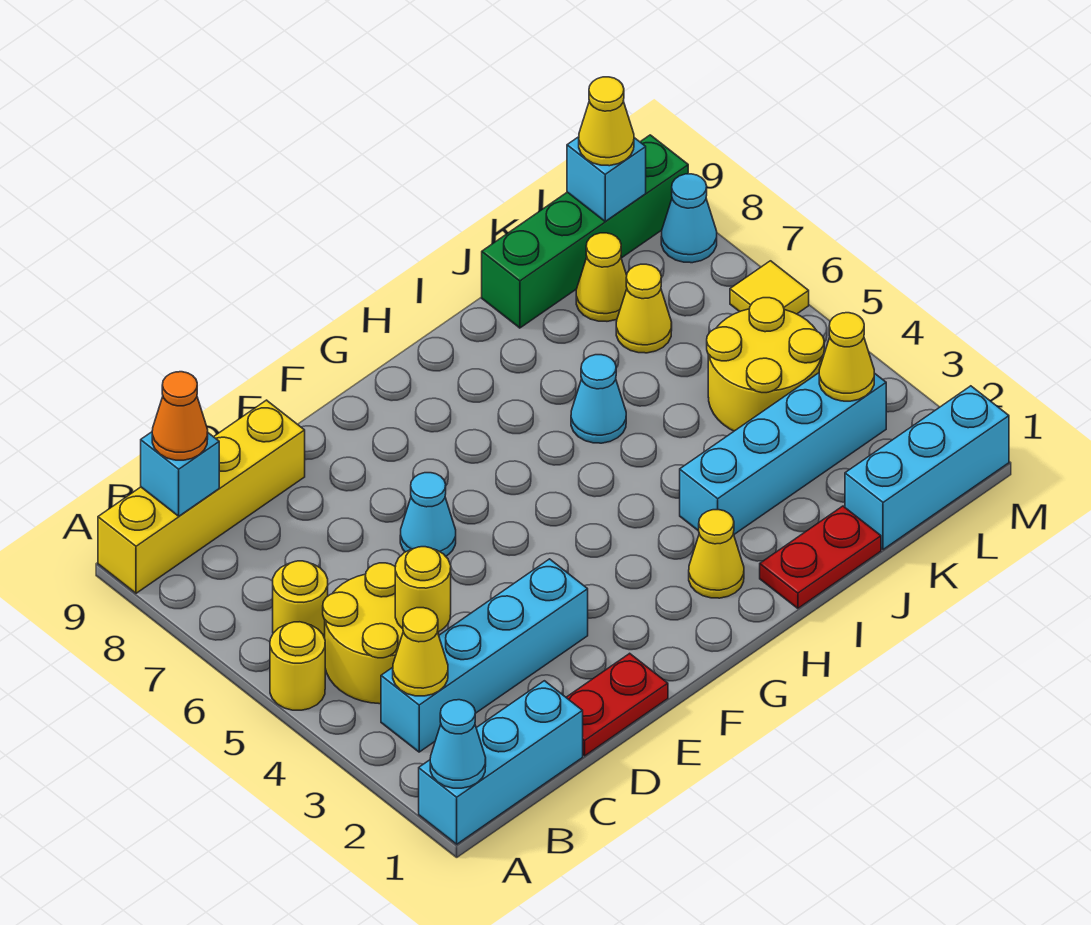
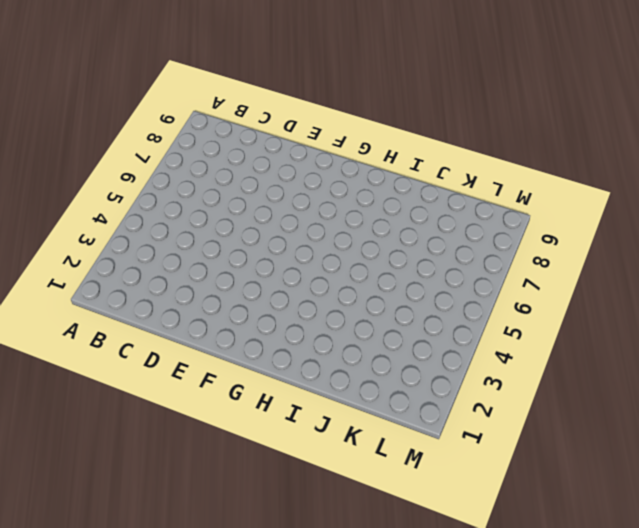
none -> cyan 1x3 brick [419,681,583,844]
none -> yellow 1x1 round brick [270,622,325,710]
none -> yellow 1x4 brick [98,400,305,593]

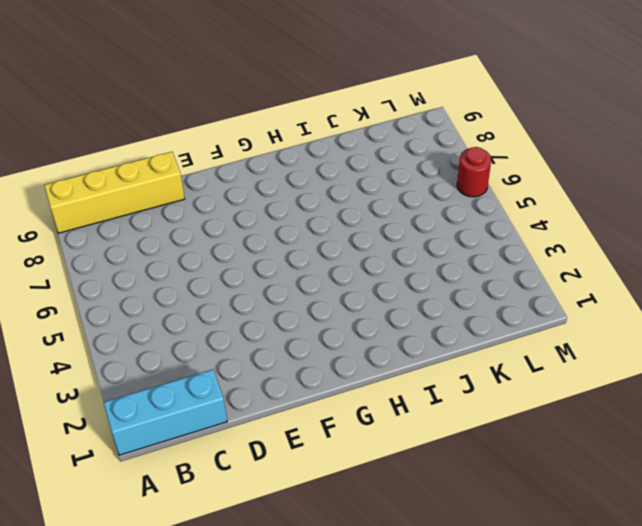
red 1x1 round brick [457,147,491,197] -> yellow 1x1 tile [730,261,809,314]
none -> yellow 1x1 round brick [270,622,325,710]
none -> cyan 1x4 brick [381,559,588,752]
none -> yellow 2x2 round brick [323,563,439,704]

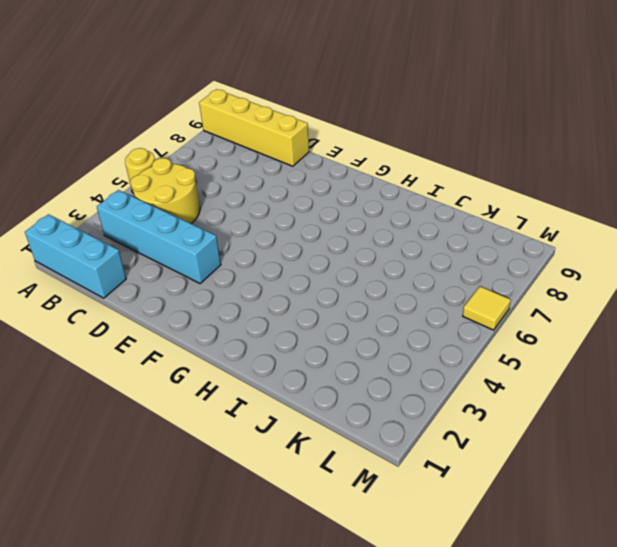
none -> yellow 1x1 round brick [273,561,328,638]
none -> red 1x2 plate [566,653,668,756]
none -> cyan 1x1 cone [400,473,456,556]

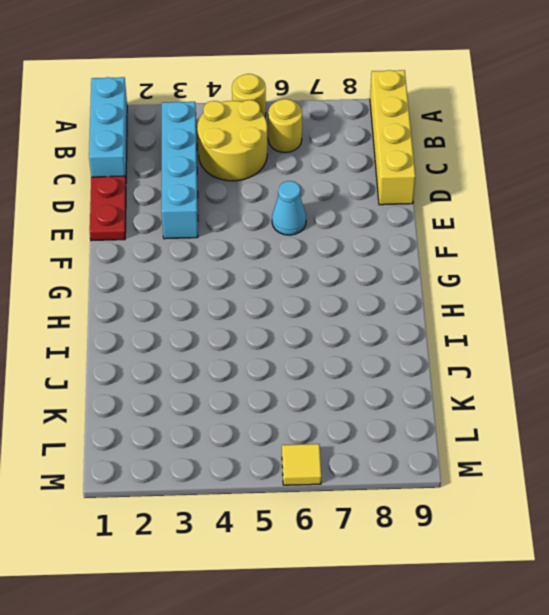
none -> yellow 1x1 cone [689,510,744,598]
none -> red 1x2 plate [760,506,881,608]
none -> cyan 1x4 brick [680,373,886,534]

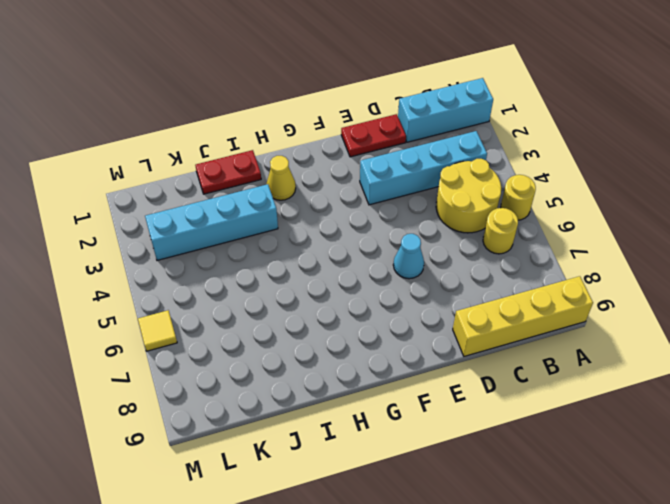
none -> cyan 1x1 cone [571,355,626,443]
none -> green 1x4 brick [482,135,688,328]
none -> cyan 1x3 brick [845,386,1009,550]

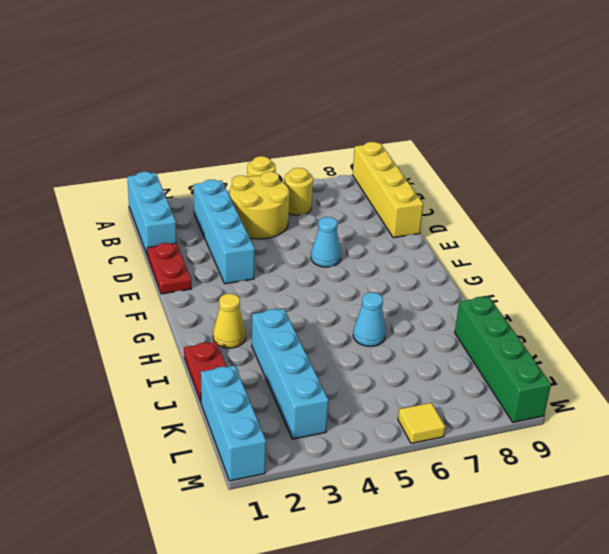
none -> yellow 2x2 round brick [707,298,824,431]
none -> yellow 1x1 cone [616,264,672,353]
none -> yellow 1x1 cone [576,233,627,321]

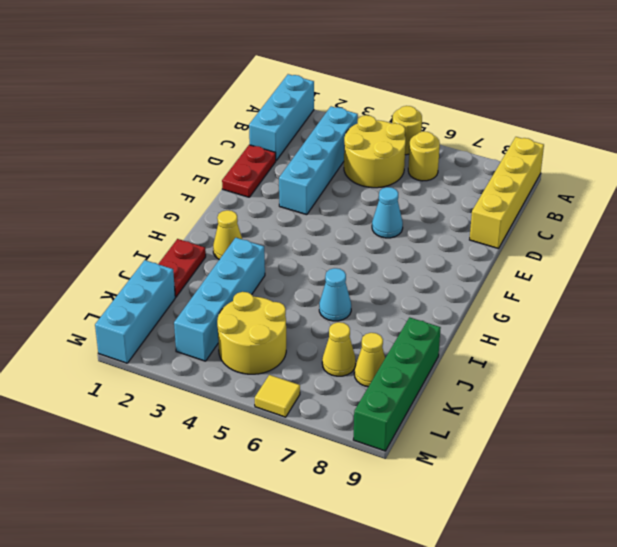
none -> cyan 1x1 cone [661,174,717,263]
none -> cyan 1x1 cone [430,700,486,788]
none -> yellow 1x1 cone [393,608,448,696]

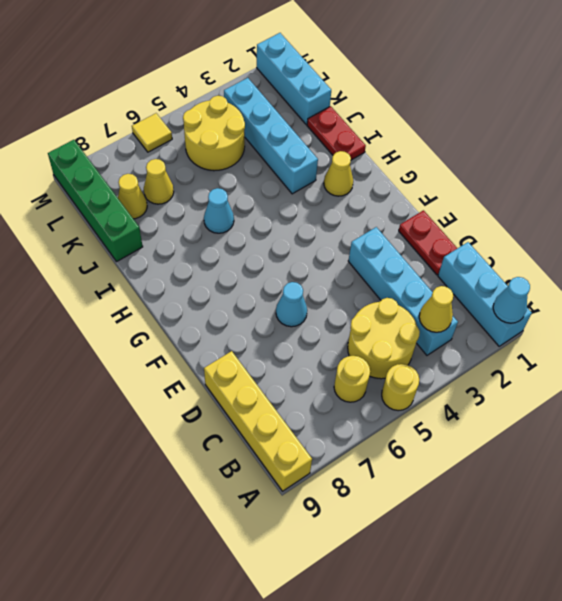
none -> cyan 1x1 cone [661,174,717,263]
none -> cyan 1x1 brick [141,432,219,516]
none -> yellow 1x1 round brick [395,547,451,632]

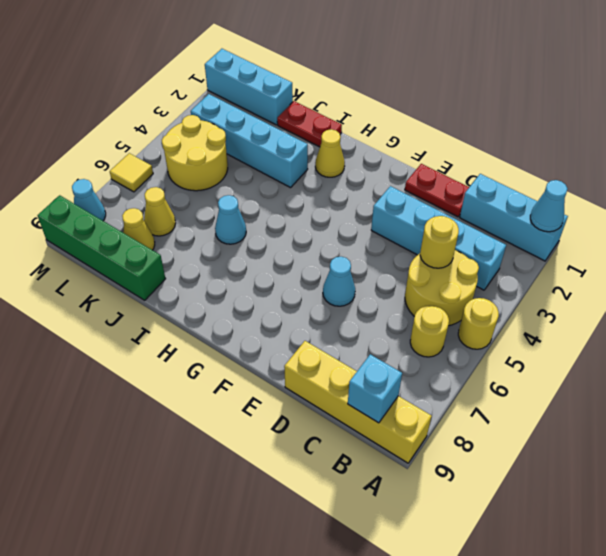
none -> yellow 1x1 cone [393,608,448,696]
none -> yellow 1x1 cone [819,313,874,401]
none -> cyan 1x1 brick [567,137,646,222]

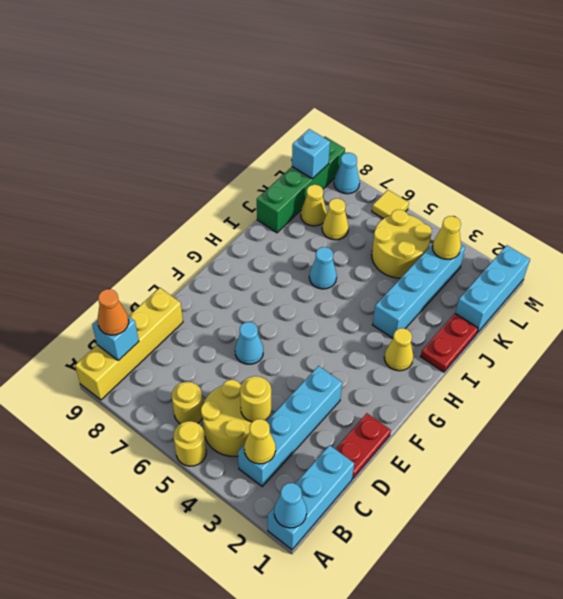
none -> yellow 1x1 cone [579,77,634,166]

